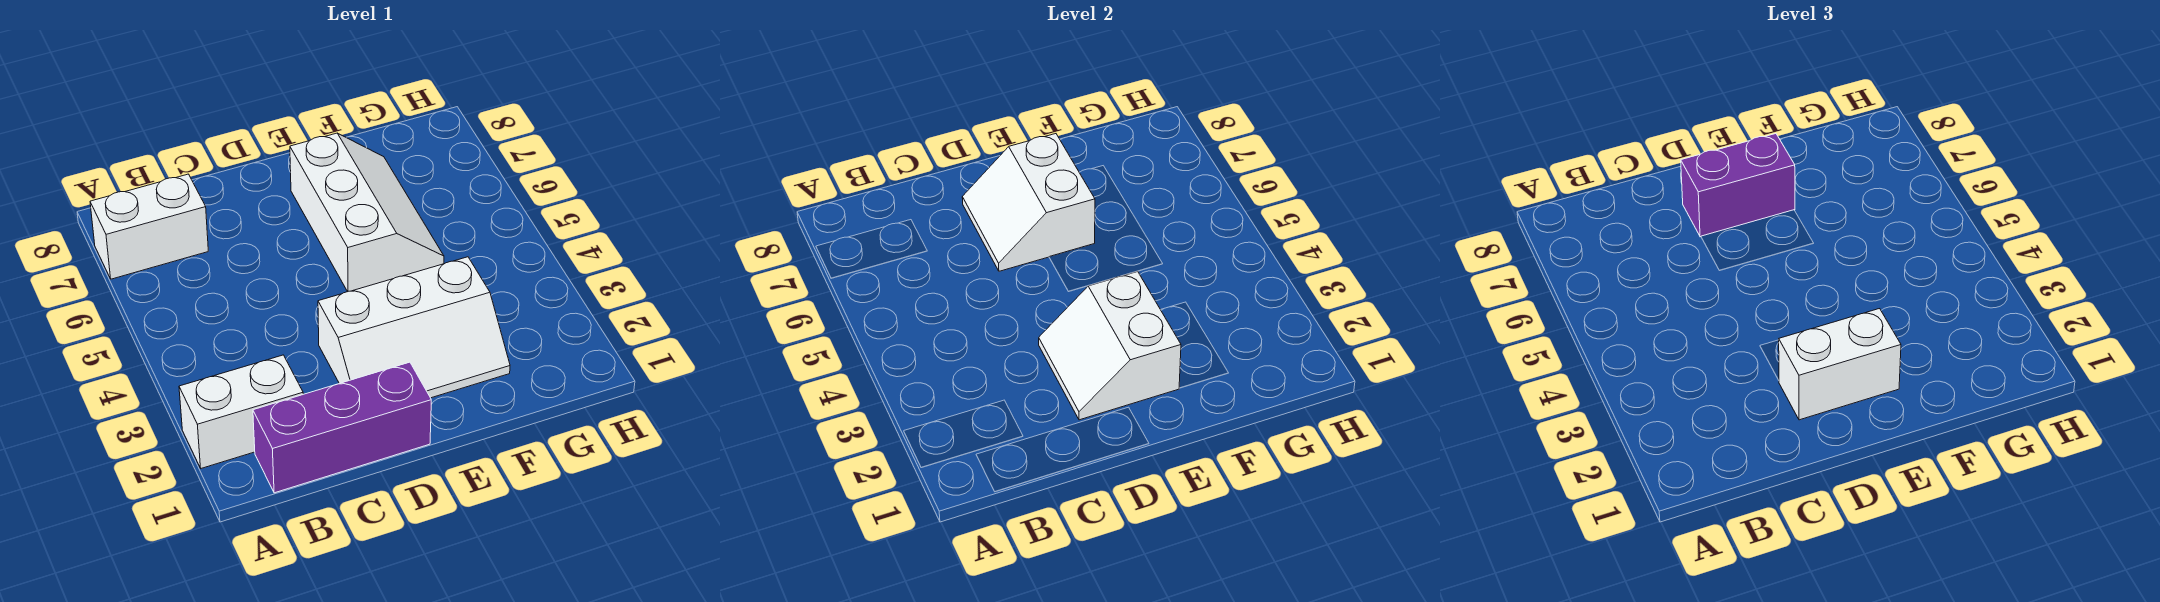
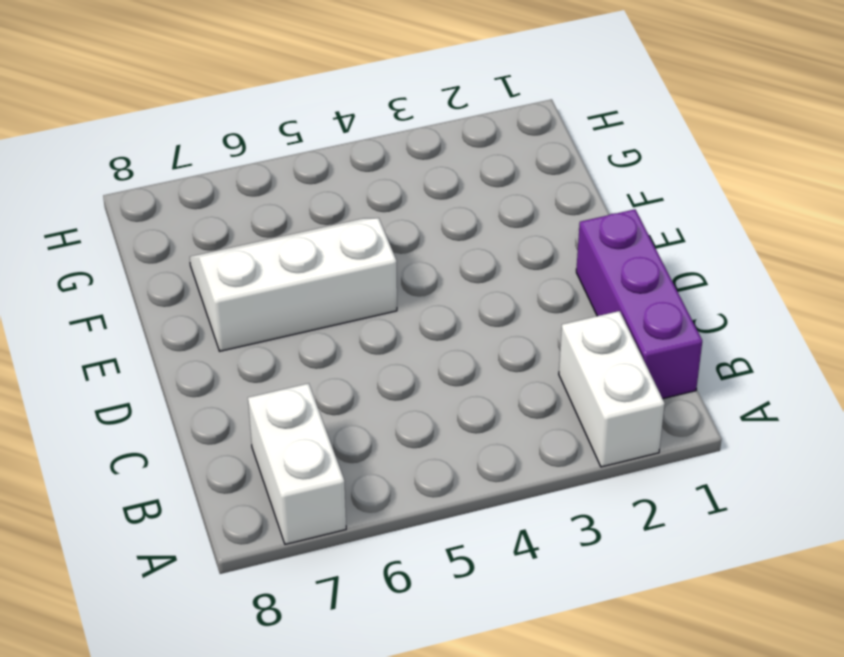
none -> white 2x3 slope [318,257,510,398]
none -> white 2x2 slope [1039,271,1181,420]

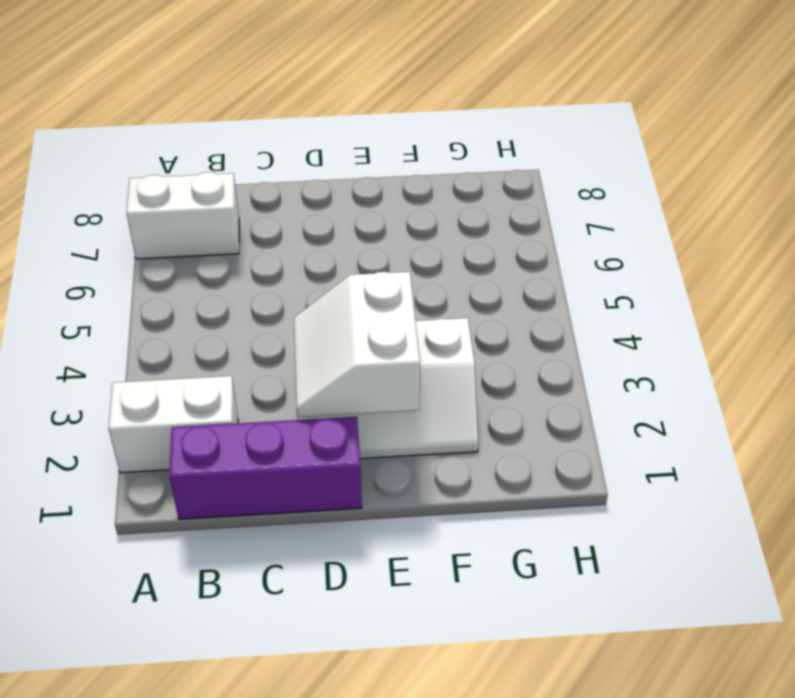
none -> white 2x3 slope [290,133,444,292]
none -> white 2x2 slope [962,134,1095,271]

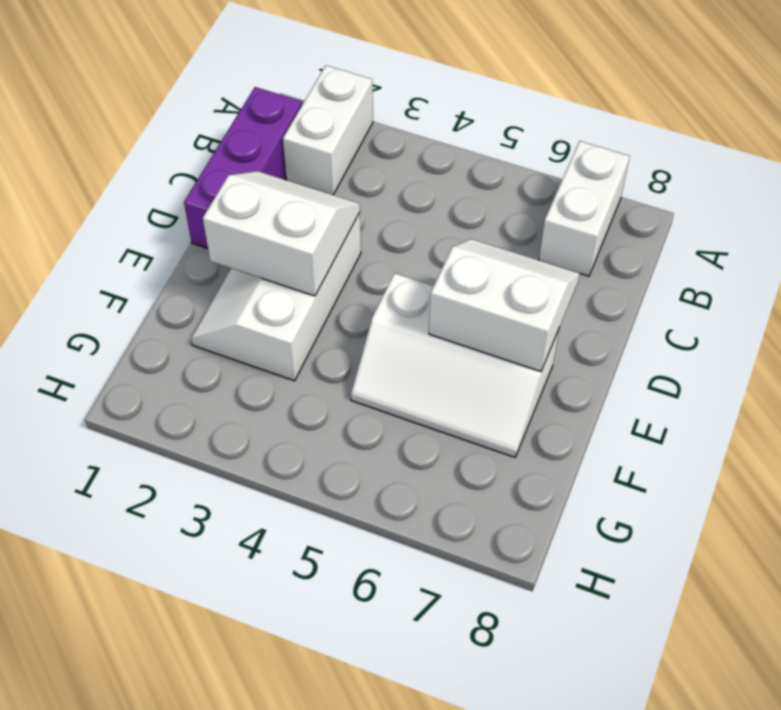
none -> white 1x2 brick [1779,309,1901,420]
none -> purple 1x2 brick [1681,134,1795,237]

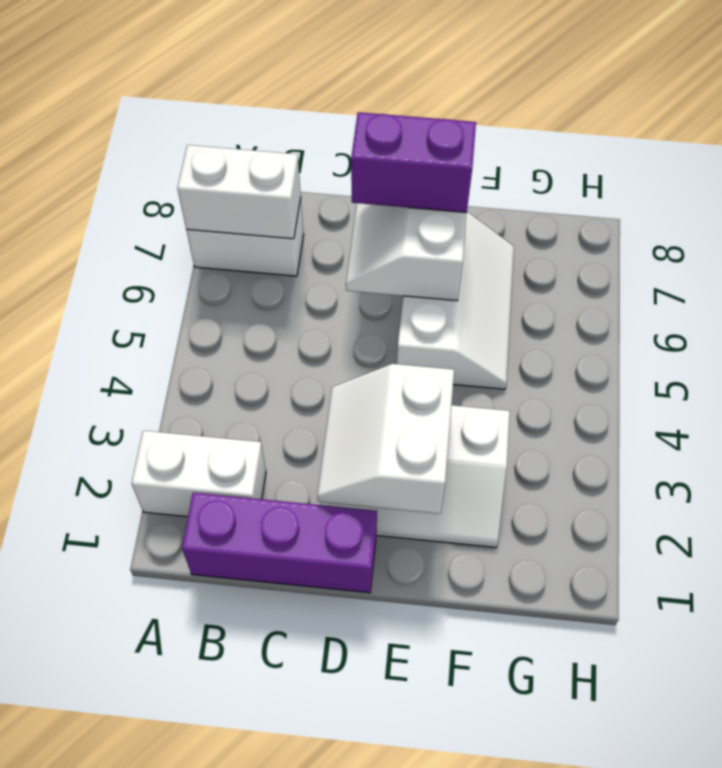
white 1x2 brick [177,145,301,239] -> white 1x2 brick moved to [1779,309,1901,420]

